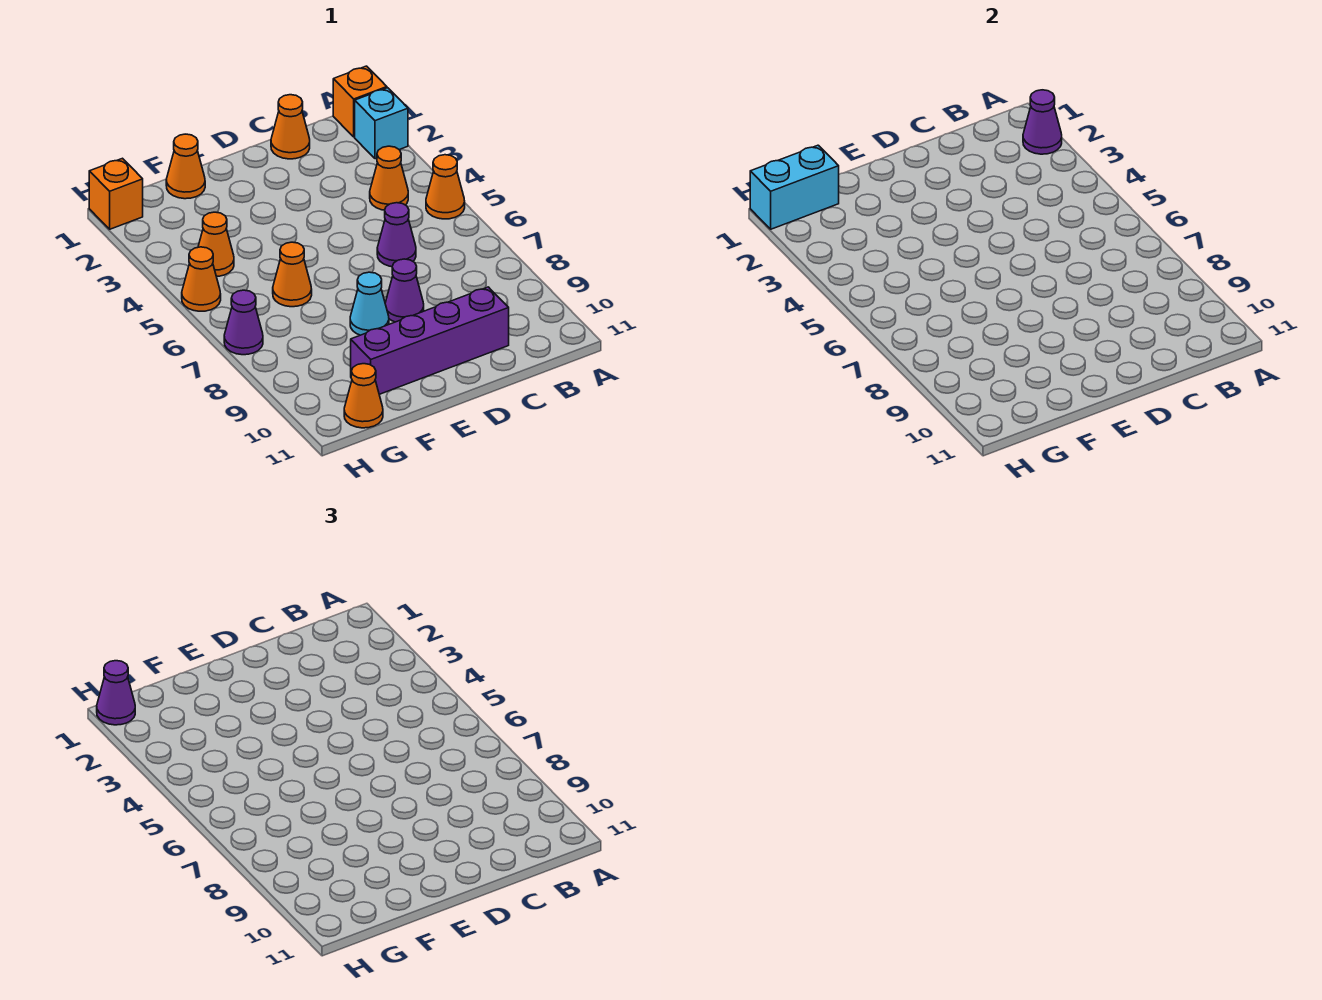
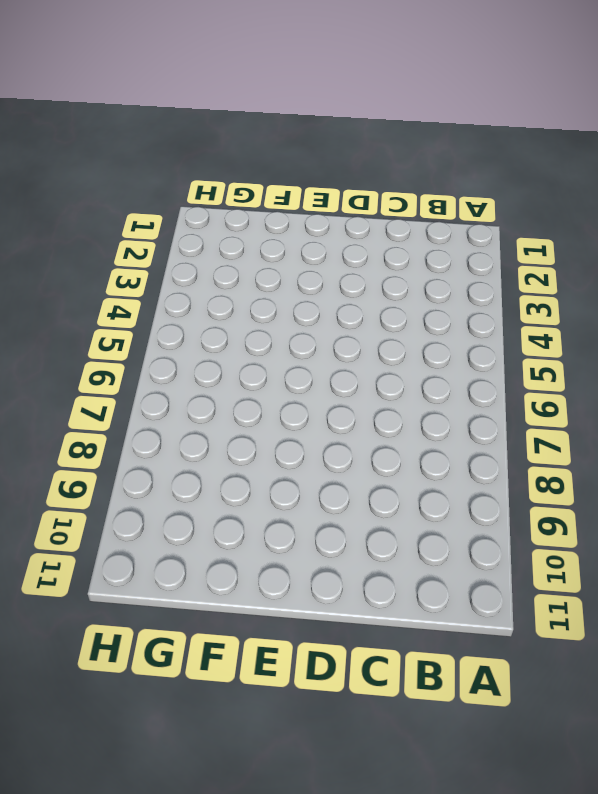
none -> orange 1x1 brick [333,66,387,137]
none -> cyan 1x1 brick [355,88,408,159]
none -> orange 1x1 cone [426,155,465,219]

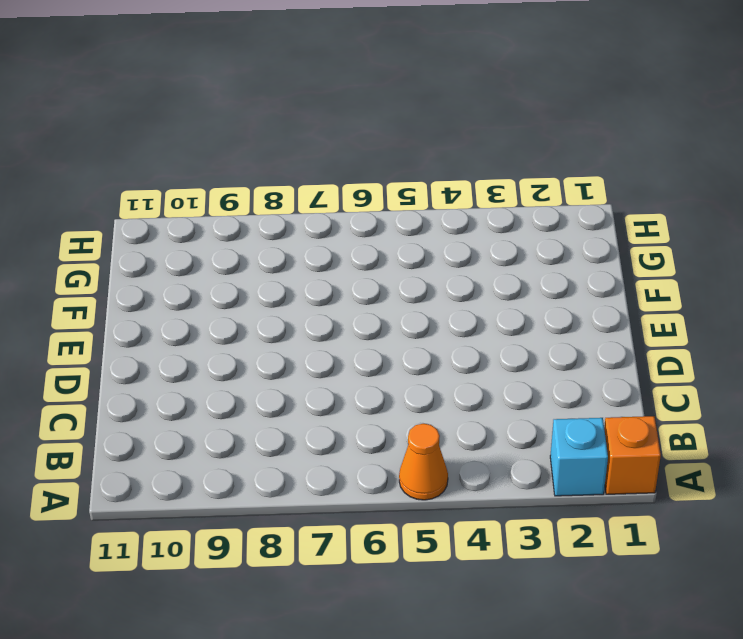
none -> orange 1x1 cone [370,146,408,210]
none -> orange 1x1 cone [271,95,310,159]
none -> purple 1x1 cone [377,203,416,267]

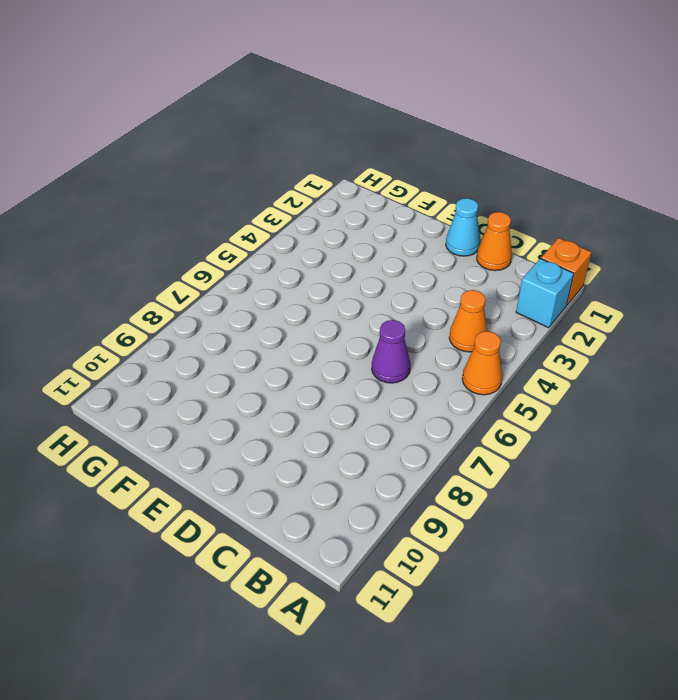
cyan 1x1 cone [446,198,480,256] -> cyan 1x1 cone moved to [350,272,389,335]
none -> purple 1x4 brick [351,287,509,394]
none -> purple 1x1 cone [385,259,424,322]
none -> orange 1x1 cone [166,134,205,199]

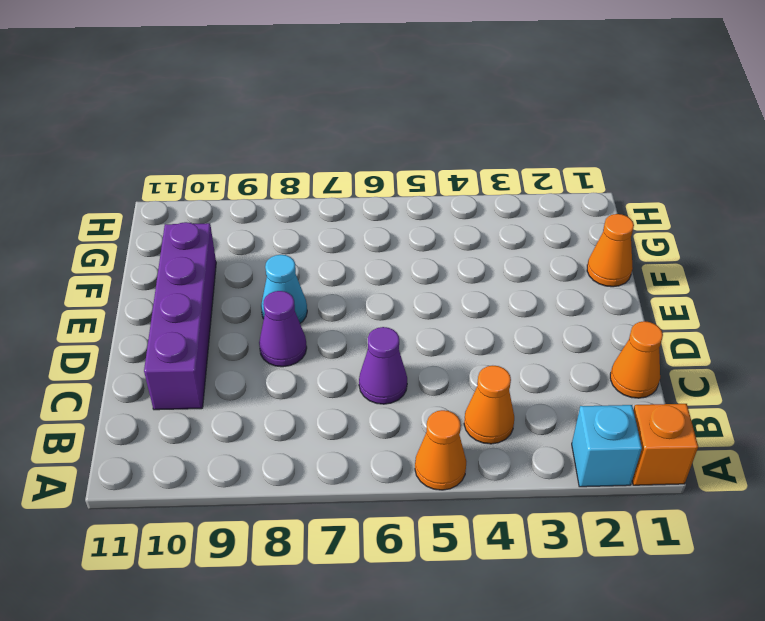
none -> orange 1x1 cone [273,242,312,307]
none -> orange 1x1 cone [198,212,234,276]
none -> orange 1x1 cone [344,364,383,428]

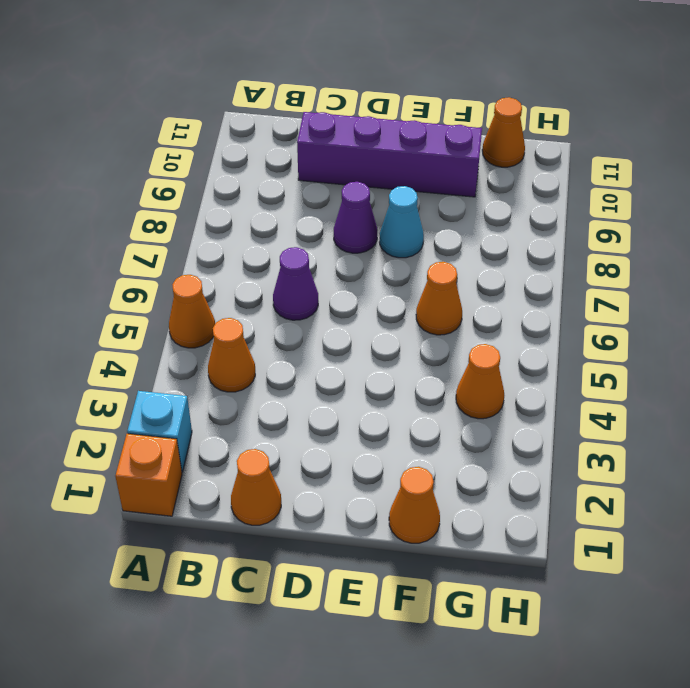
none -> orange 1x1 brick [89,158,143,229]
none -> orange 1x1 cone [182,247,221,311]
none -> purple 1x1 cone [224,290,263,355]

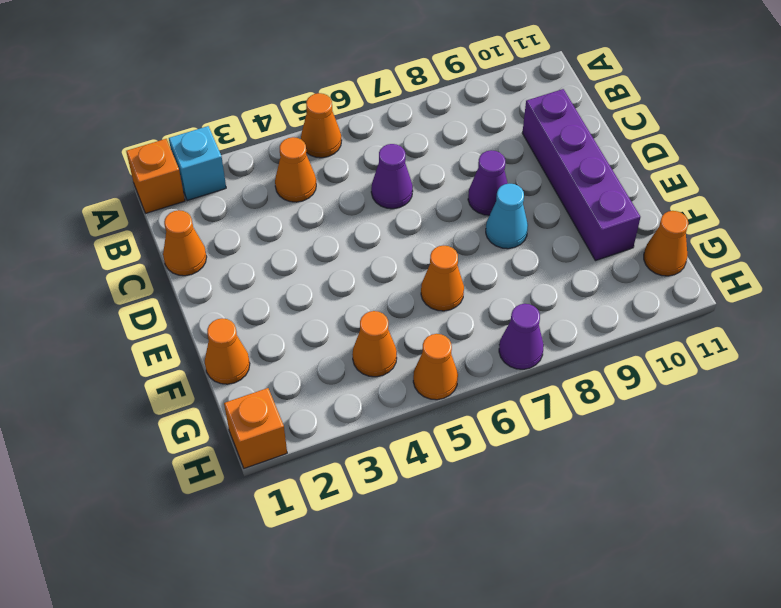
none -> purple 1x1 cone [1023,90,1062,154]
none -> cyan 1x2 brick [750,145,839,229]
none -> purple 1x1 cone [97,661,135,725]

